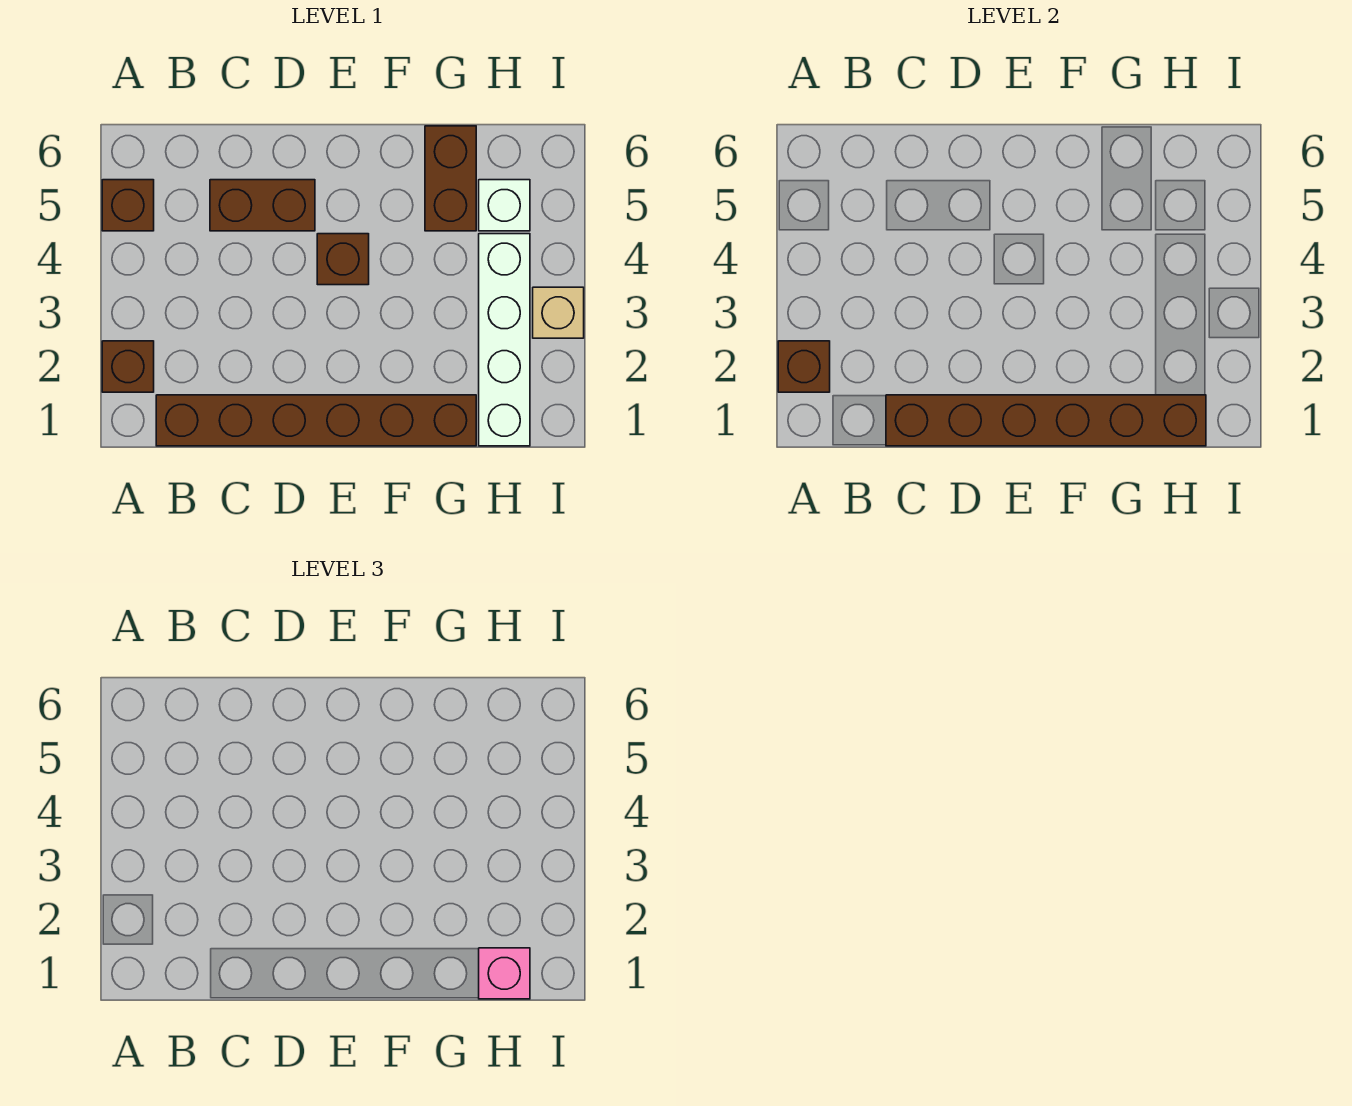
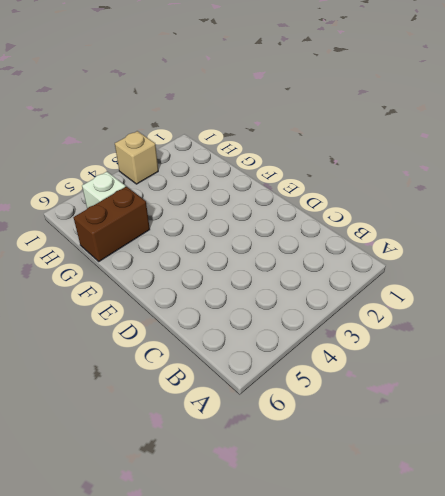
none -> brown 1x1 brick [102,341,154,392]
none -> brown 1x1 brick [102,180,154,231]
none -> brown 1x6 brick [156,395,476,446]

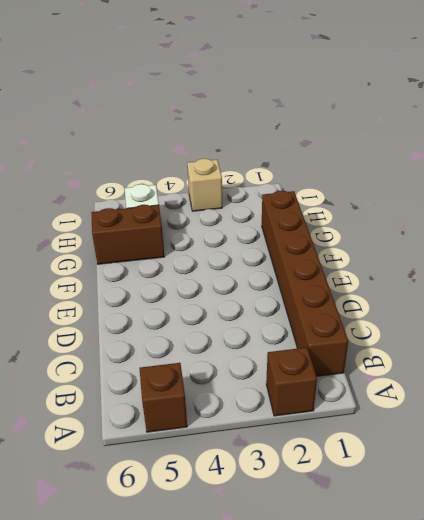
none -> brown 1x2 brick [210,180,315,231]
none -> brown 1x1 brick [317,234,369,285]
none -> white 1x4 brick [479,234,530,446]

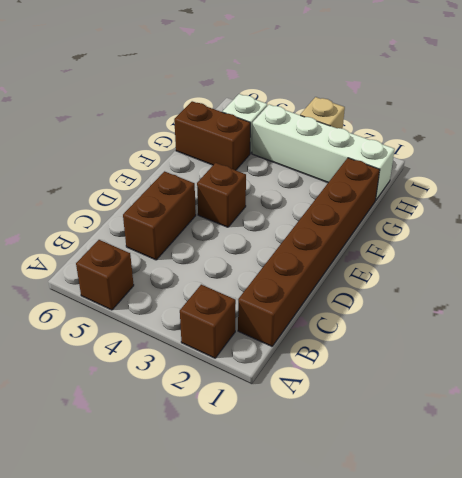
none -> brown 1x1 brick [778,341,830,392]
none -> brown 1x6 brick [886,395,1206,446]
none -> pink 1x1 brick [479,948,530,999]

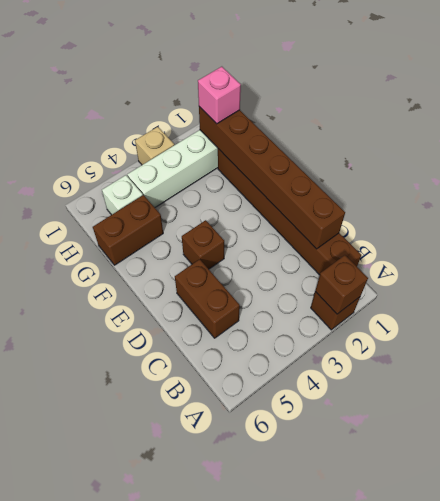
none -> brown 1x1 brick [102,180,154,231]

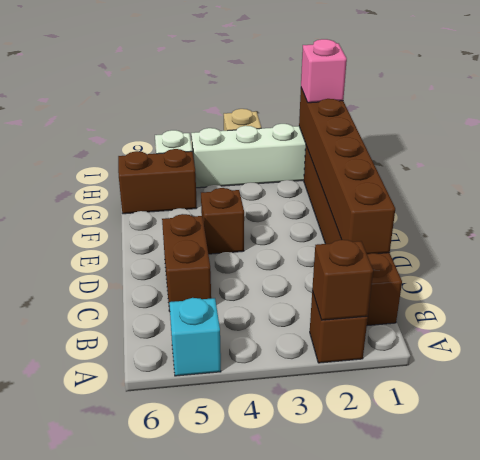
cyan 1x1 brick [169,298,221,376] -> brown 1x1 brick [102,180,154,231]

